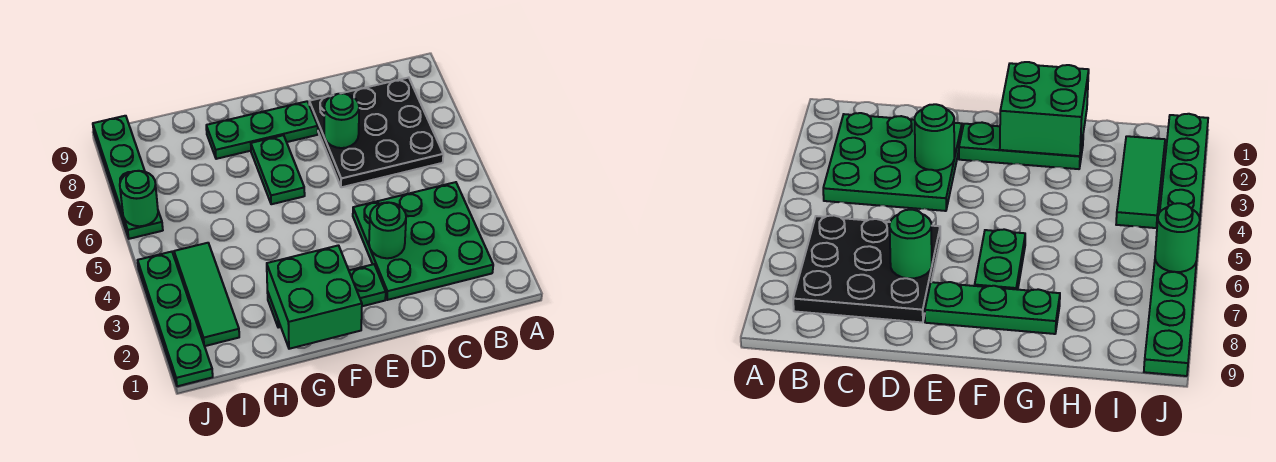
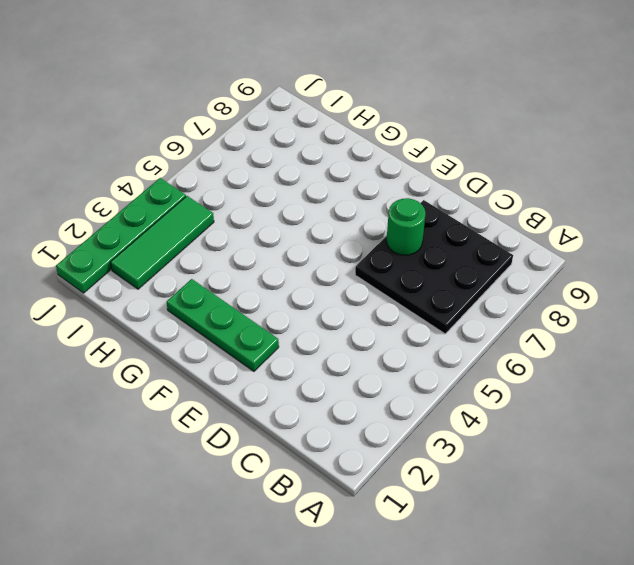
none -> green 3x3 plate [353,182,493,300]
none -> green 1x3 plate [206,101,318,159]
none -> green 1x2 plate [251,135,305,204]

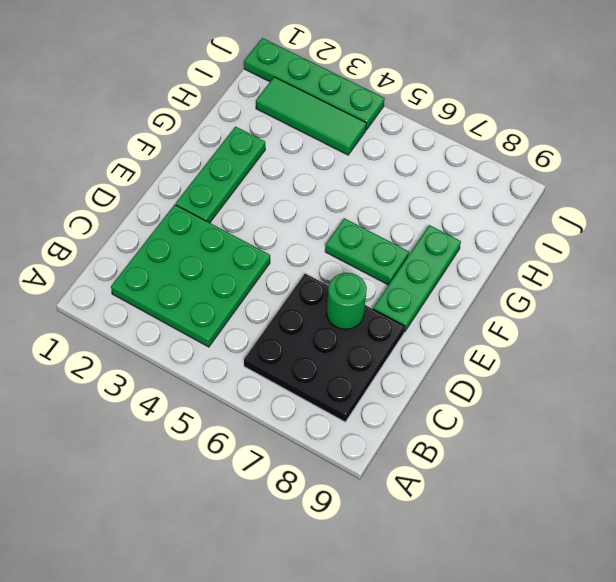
none -> green 1x4 plate [93,116,163,239]
none -> green 1x1 round brick [369,202,406,258]
none -> green 2x2 brick [267,245,362,349]

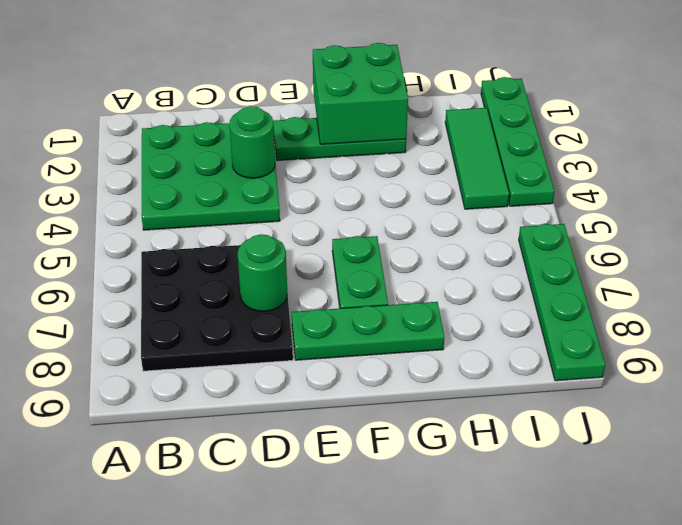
none -> green 1x1 round brick [120,171,158,226]

